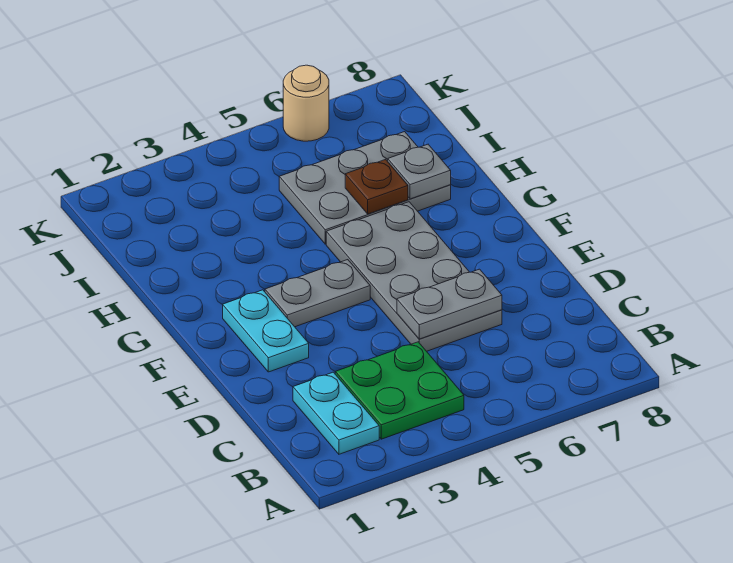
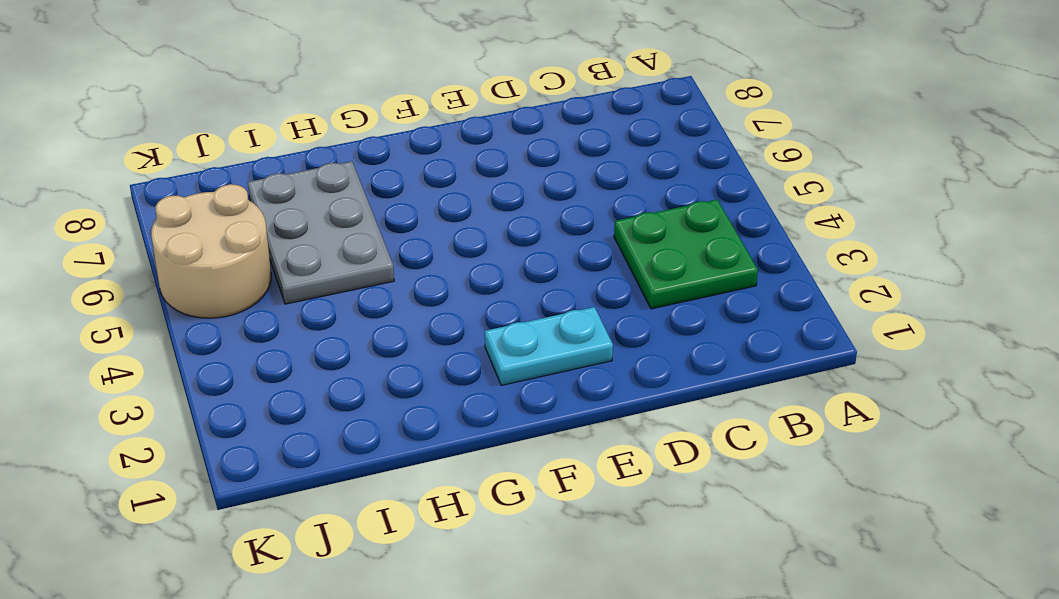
tan 2x2 round brick [151,184,271,318] -> tan 1x1 round brick [283,65,329,141]
none -> cyan 1x2 plate [293,372,379,454]
none -> grey 2x4 plate [326,202,502,351]

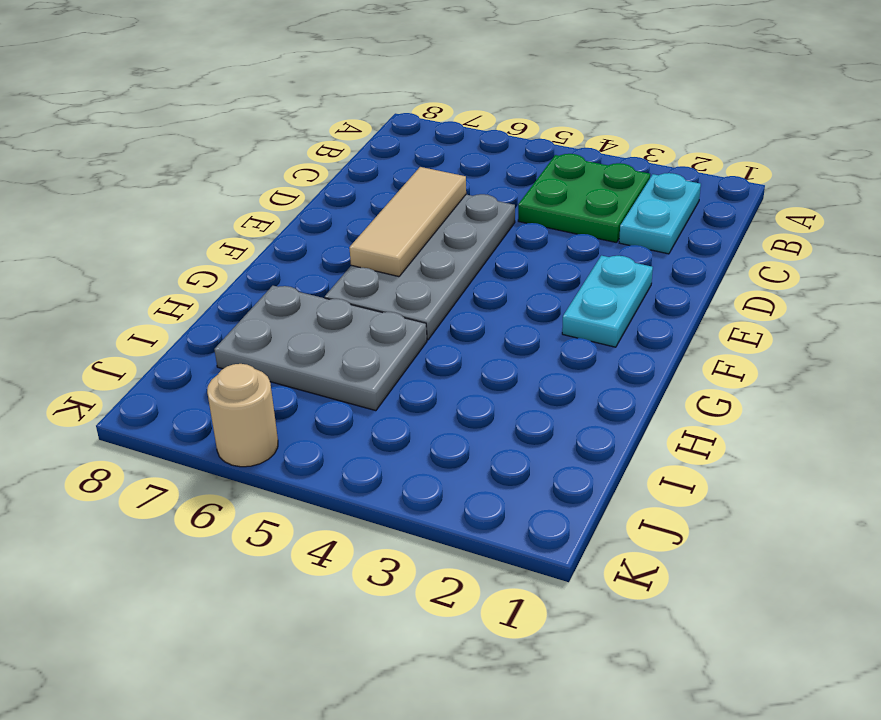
tan 1x3 tile [349,167,466,277] -> grey 1x2 plate [397,269,502,339]
none -> grey 1x2 plate [265,260,370,327]
none -> brown 1x1 plate [345,159,408,214]

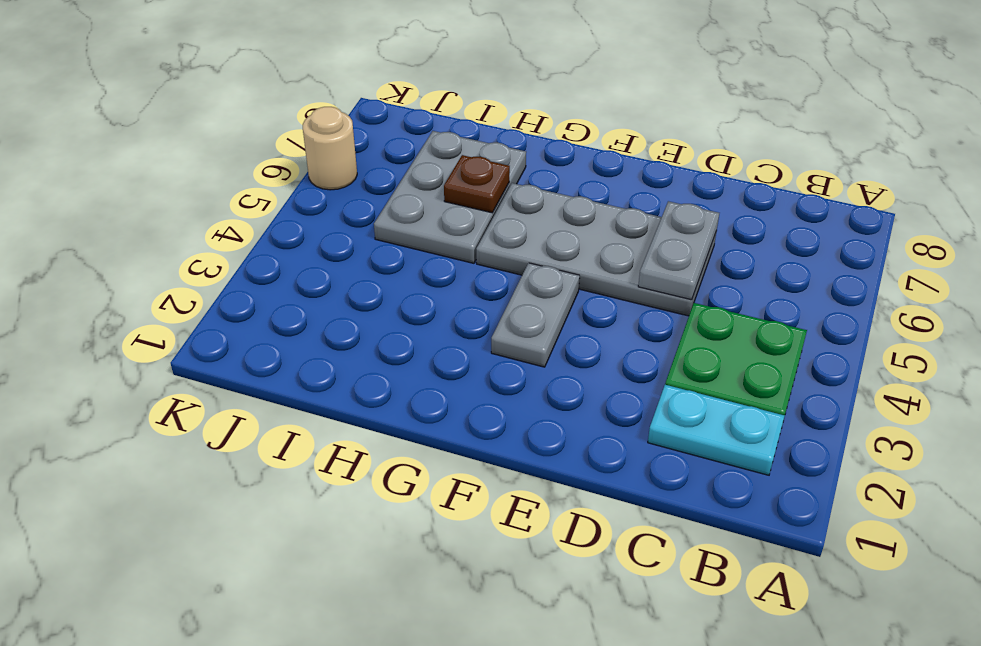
none -> cyan 1x2 plate [223,290,309,372]
none -> grey 1x1 plate [388,144,451,199]

